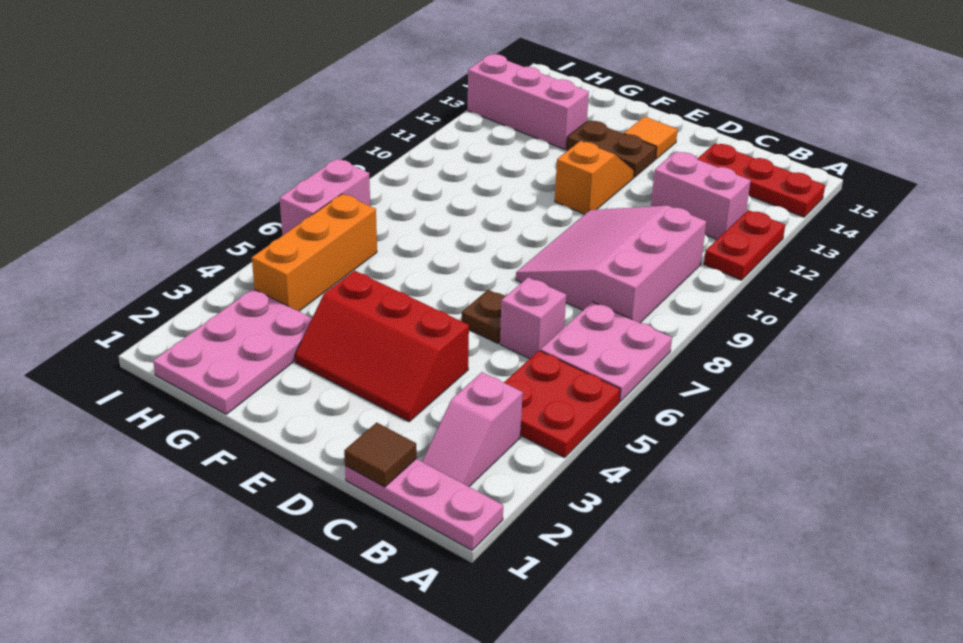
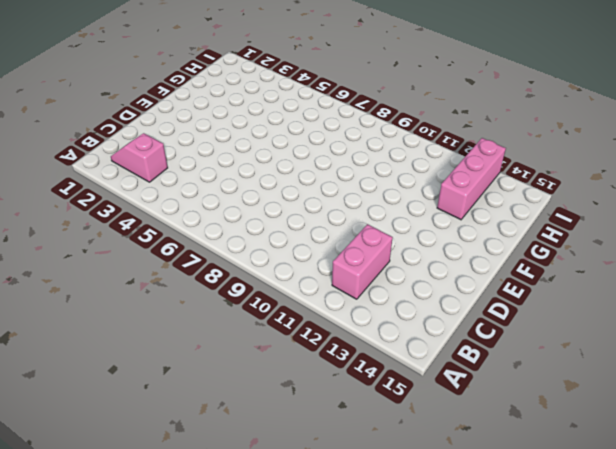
none -> pink 1x3 plate [345,459,503,550]
none -> red 2x2 plate [504,351,620,458]
none -> pink 2x2 plate [540,302,672,402]

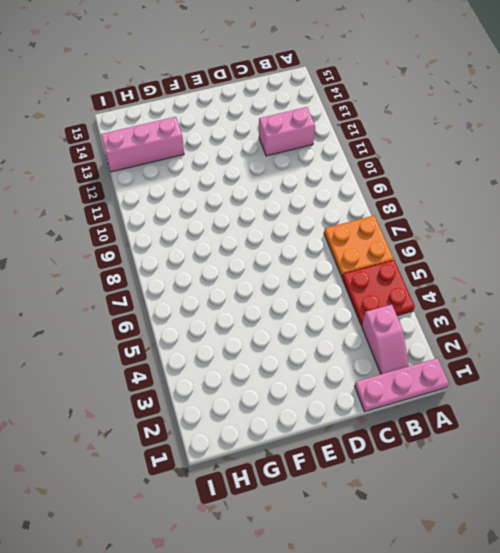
orange 2x2 plate [324,216,394,277] -> pink 2x2 plate [540,302,672,402]
none -> red 1x2 plate [704,210,785,280]
none -> red 1x3 plate [697,143,825,217]
none -> pink 3x3 slope [516,206,706,323]

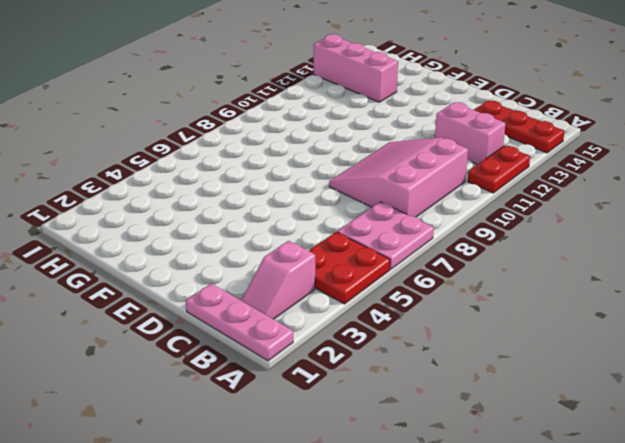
none -> pink 1x1 brick [500,277,566,359]
none -> red 2x3 slope [295,271,469,422]
none -> brown 1x1 plate [461,290,505,343]

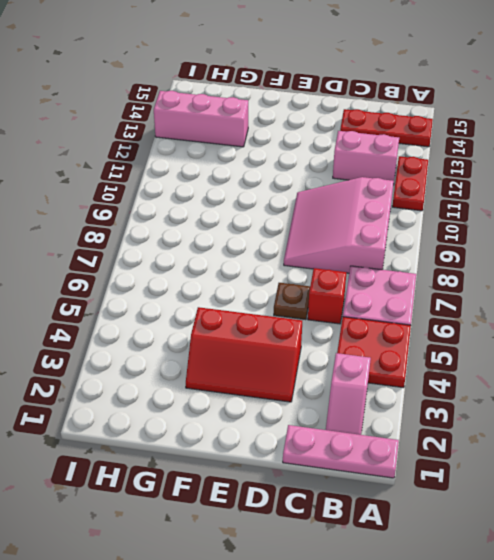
red 1x1 brick [308,268,346,324] -> pink 1x1 brick [500,277,566,359]
none -> orange 1x2 slope [555,141,634,214]
none -> brown 1x2 plate [566,120,656,177]
none -> orange 1x1 tile [624,116,678,159]

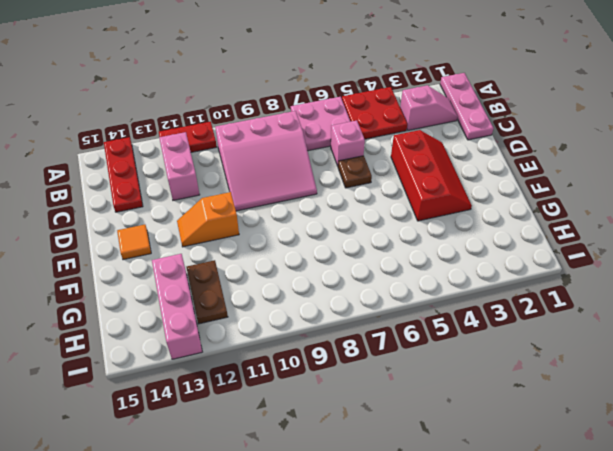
brown 1x2 plate [186,260,228,324] -> brown 1x2 plate moved to [566,120,656,177]
none -> pink 2x3 plate [153,289,312,414]
none -> orange 1x3 brick [252,194,377,311]
none -> pink 1x2 brick [280,159,370,236]

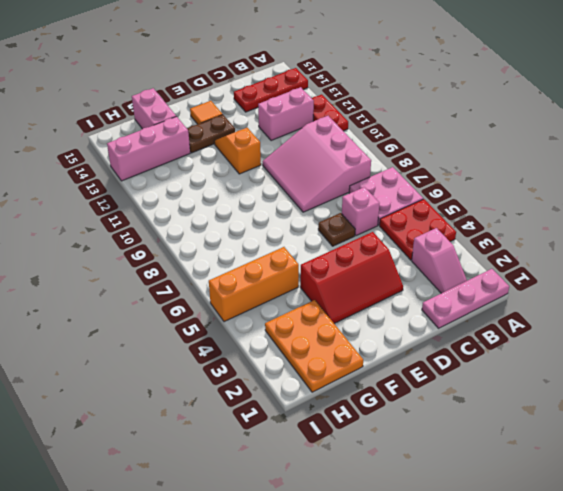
orange 2x3 plate [265,300,363,392] -> pink 2x3 plate [153,289,312,414]
orange 1x3 brick [209,247,299,322] -> orange 1x3 brick turned to [252,194,377,311]
pink 1x2 brick [132,88,176,129] -> pink 1x2 brick moved to [280,159,370,236]
none -> brown 1x1 tile [344,423,417,487]

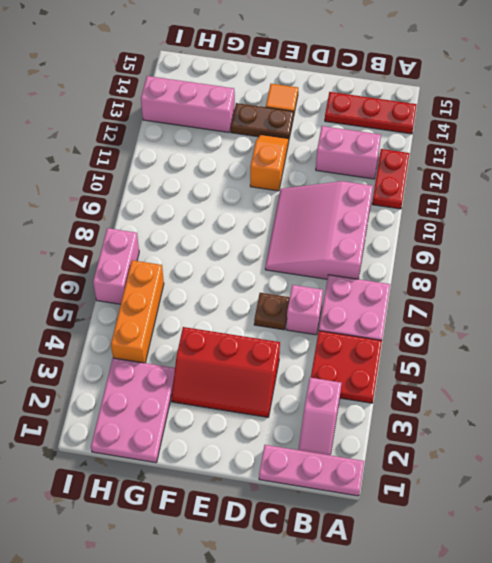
none -> brown 1x1 tile [344,423,417,487]

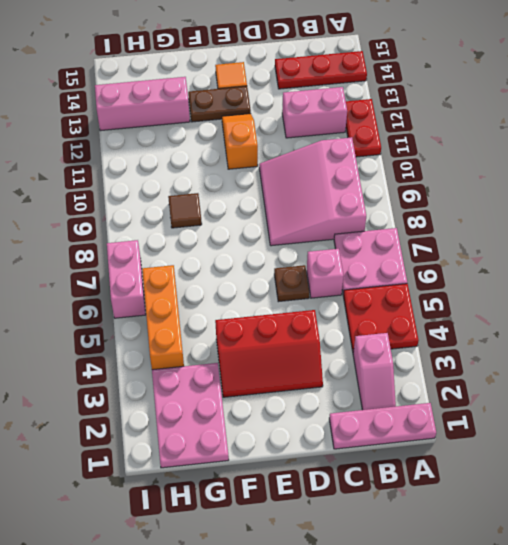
brown 1x1 tile [168,193,202,228] -> brown 1x1 tile moved to [344,423,417,487]

